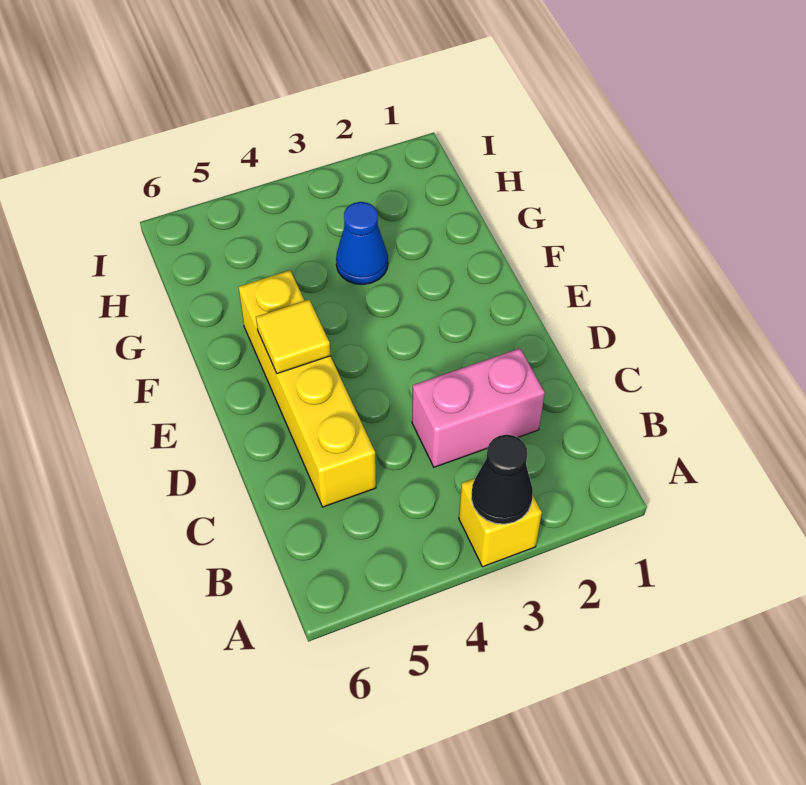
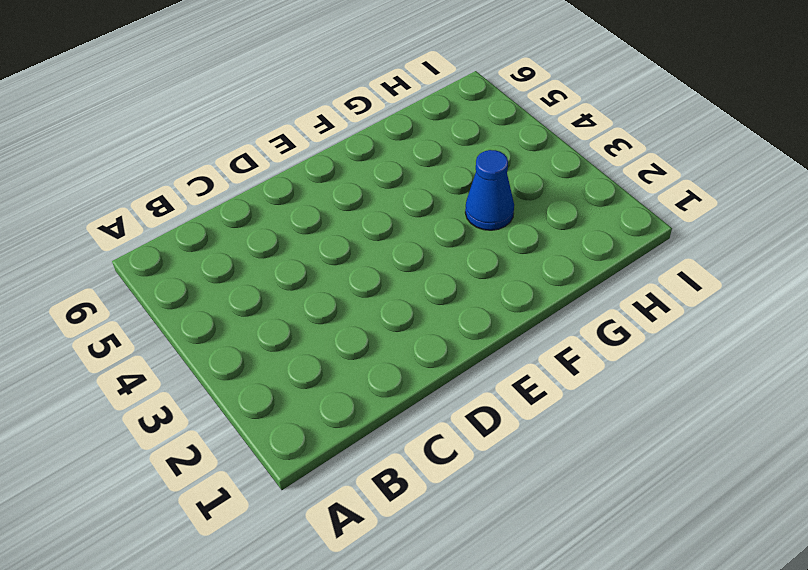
none -> yellow 1x1 brick [459,479,542,567]
none -> pink 1x2 brick [412,348,545,467]

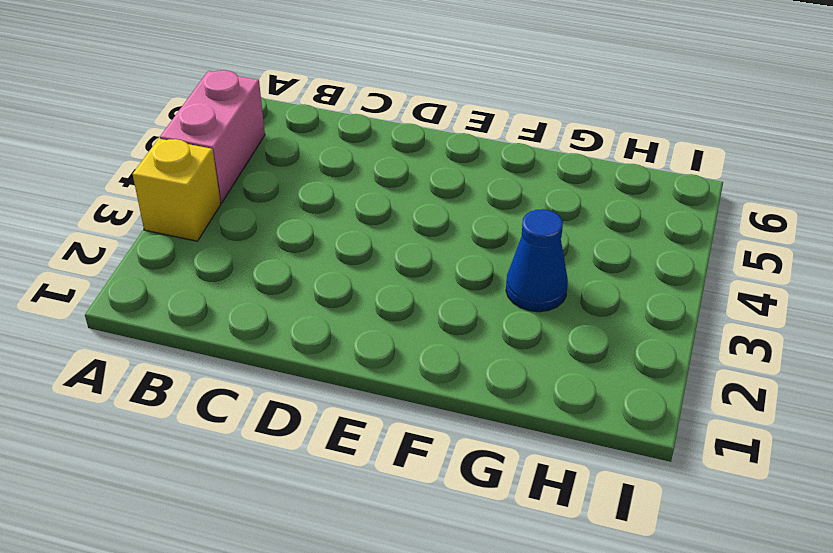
pink 1x2 brick [160,70,265,203] -> pink 1x2 brick moved to [412,348,545,467]
none -> yellow 1x4 brick [239,270,376,507]
none -> black 1x1 cone [471,435,533,524]

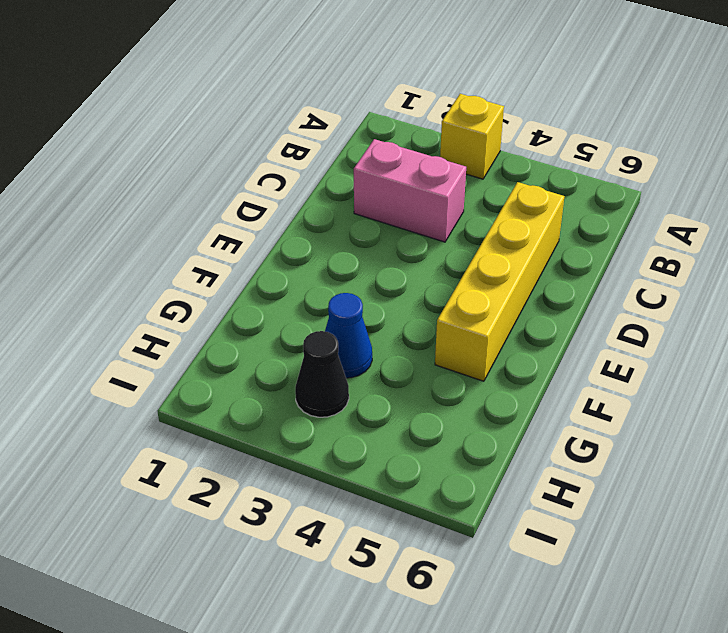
black 1x1 cone [295,331,349,417] -> black 1x1 cone moved to [471,435,533,524]
none -> yellow 1x1 tile [256,300,331,374]

